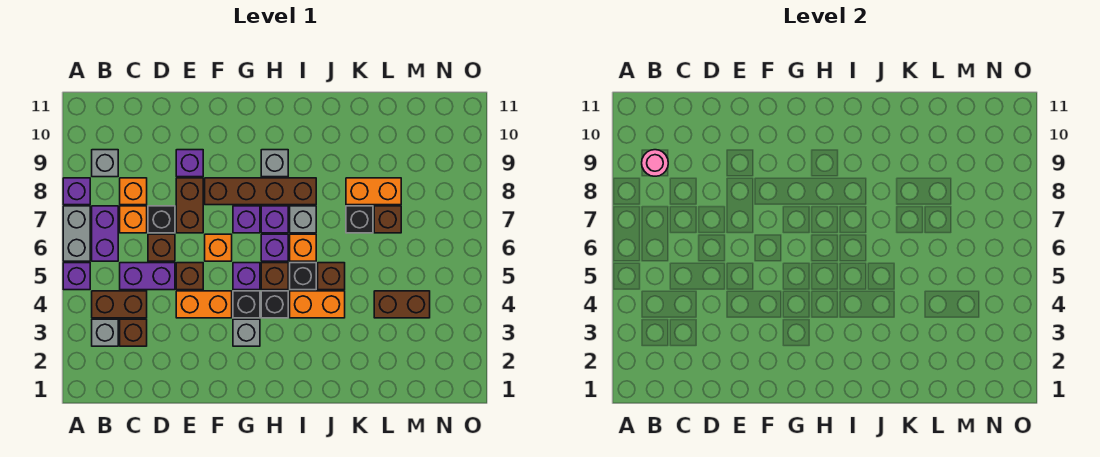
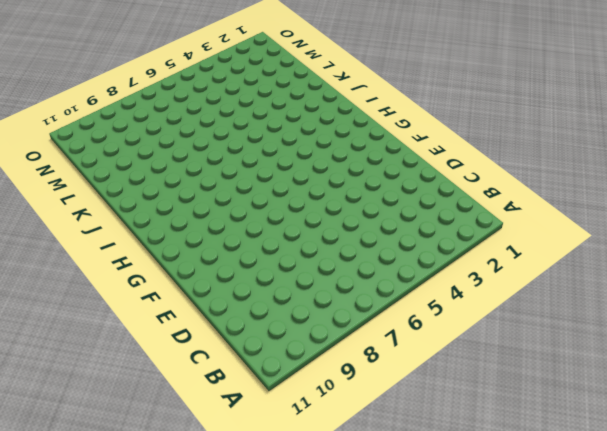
none -> purple 1x1 brick [63,263,90,290]
none -> grey 1x2 brick [63,206,90,261]
none -> purple 1x1 brick [63,178,90,205]
none -> grey 1x1 brick [92,319,118,346]

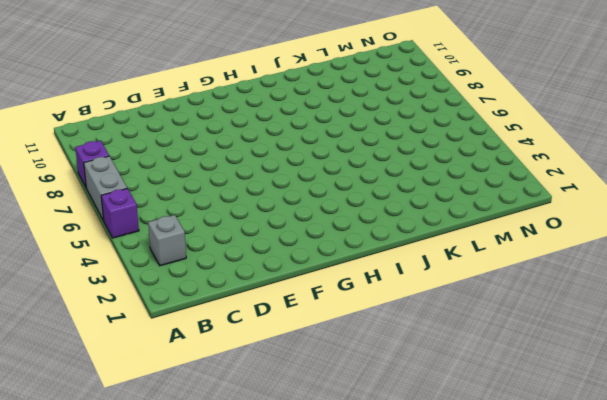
none -> brown 1x2 brick [92,291,147,318]
none -> purple 1x2 brick [92,206,118,261]
none -> grey 1x1 brick [92,150,118,177]
none -> brown 1x1 brick [120,319,147,346]

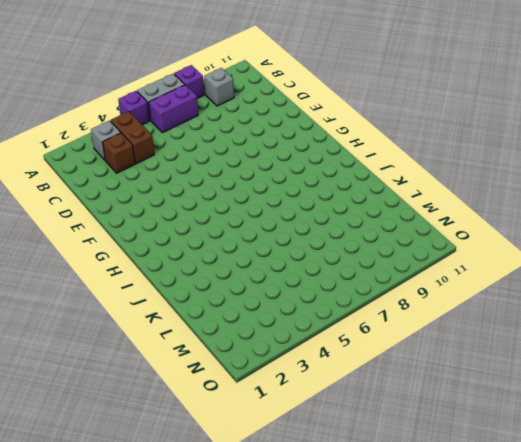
none -> purple 1x2 brick [120,263,175,290]
none -> orange 1x1 brick [120,206,147,233]
none -> orange 1x1 brick [120,178,147,205]
none -> brown 1x1 brick [148,234,175,261]

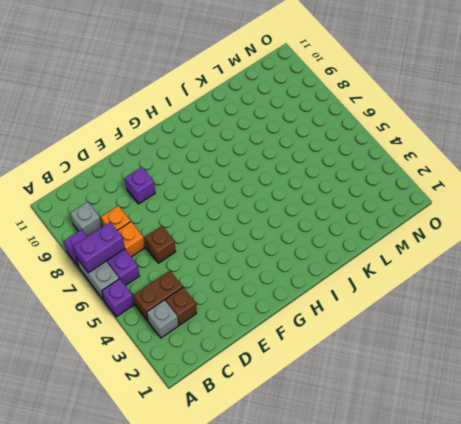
purple 1x2 brick [73,222,125,273] -> purple 1x2 brick moved to [120,263,175,290]
none -> black 1x1 brick [148,206,175,233]
none -> orange 1x2 brick [176,291,232,318]
none -> brown 1x1 brick [176,263,203,290]
none -> brown 1x2 brick [176,178,203,233]

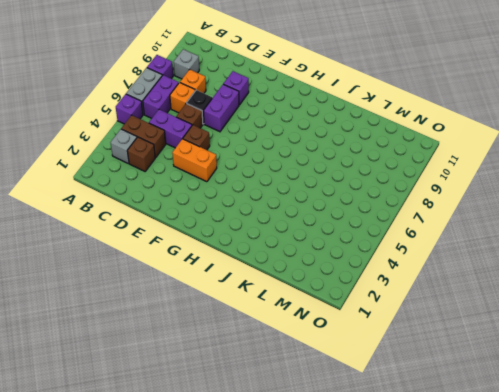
purple 1x2 brick [204,84,239,132] -> brown 1x2 brick [176,178,203,233]
none -> orange 1x1 brick [205,234,232,261]
none -> brown 1x4 brick [205,178,316,205]
none -> grey 1x1 brick [233,319,260,346]
none -> black 1x1 brick [233,291,260,318]

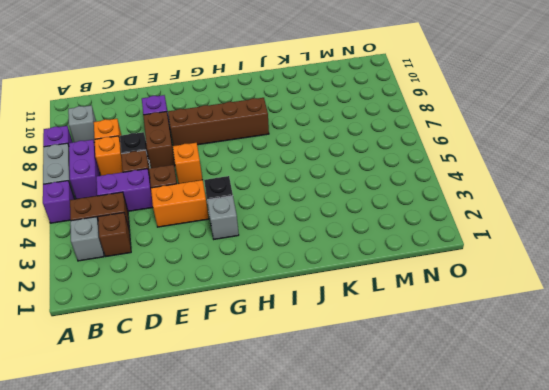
none -> purple 1x1 brick [233,263,260,290]
none -> purple 1x1 brick [233,206,260,233]
none -> black 1x1 brick [261,291,288,318]
none -> brown 1x1 brick [261,263,288,290]

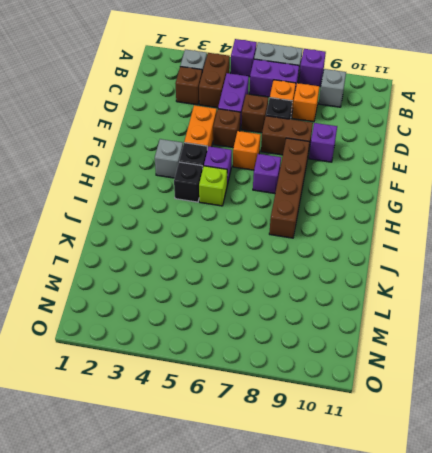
lime 1x1 brick [199,166,227,206] -> brown 1x1 brick [261,263,288,290]
none -> purple 1x1 brick [261,234,288,261]
none -> purple 1x1 brick [261,206,288,233]
none -> grey 1x1 brick [261,150,288,177]
none -> orange 1x2 brick [290,291,345,318]

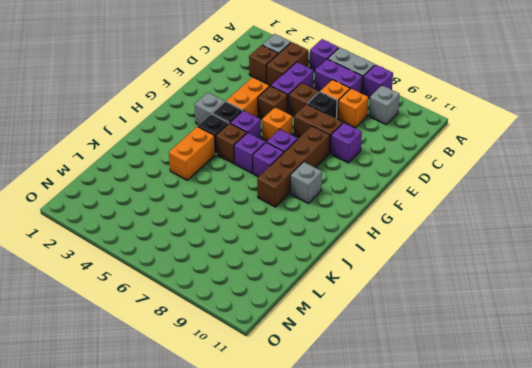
none -> black 1x1 brick [290,263,316,290]
none -> orange 1x1 brick [290,234,316,261]
none -> grey 1x1 brick [290,206,316,233]
none -> brown 1x1 brick [318,263,345,290]

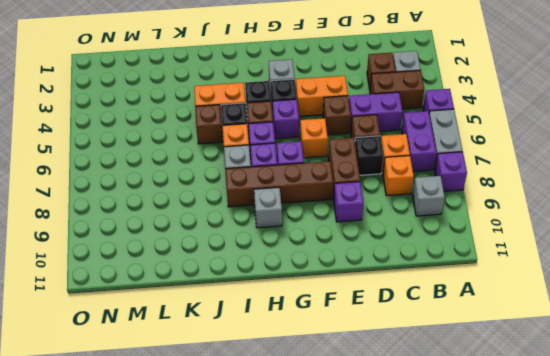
none -> black 1x1 brick [346,206,373,233]
none -> orange 1x2 brick [346,178,401,205]
none -> brown 1x2 brick [374,291,430,318]
none -> brown 1x1 brick [374,206,401,233]

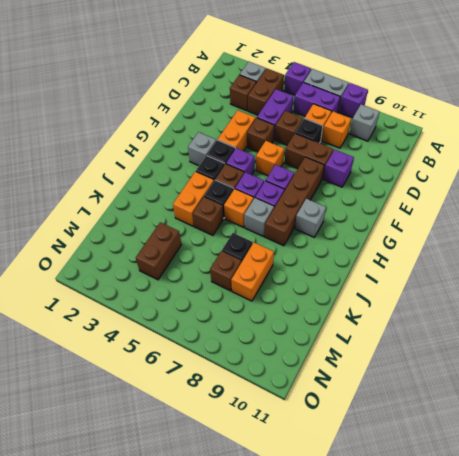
none -> pink 1x1 round brick [642,150,668,176]

